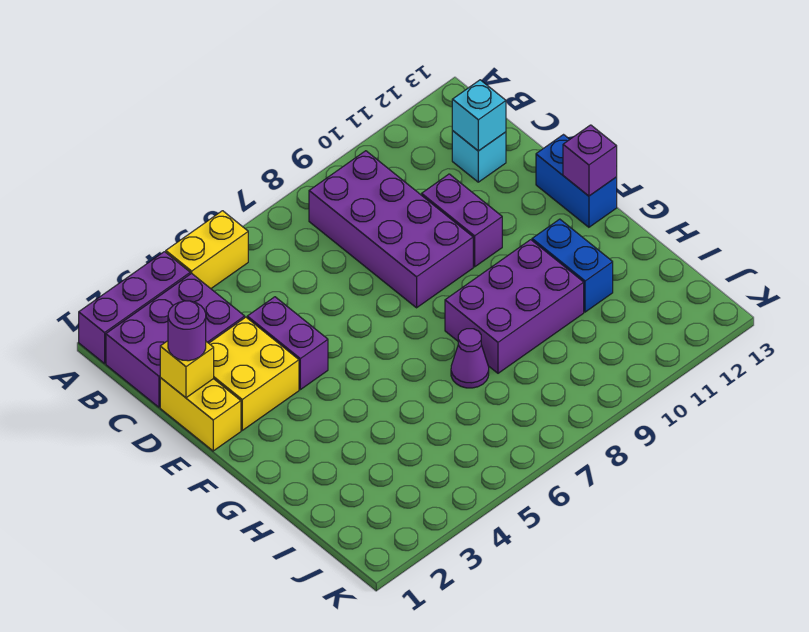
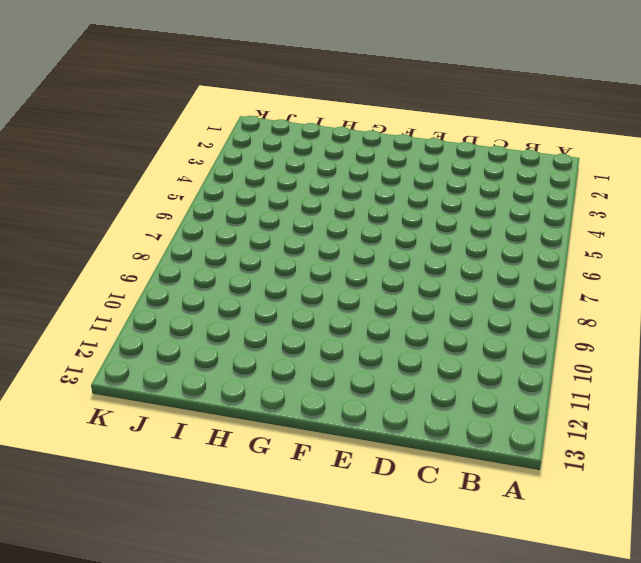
none -> purple 1x3 brick [79,252,190,363]
none -> yellow 1x2 brick [166,211,248,289]
none -> purple 2x3 brick [106,273,245,407]

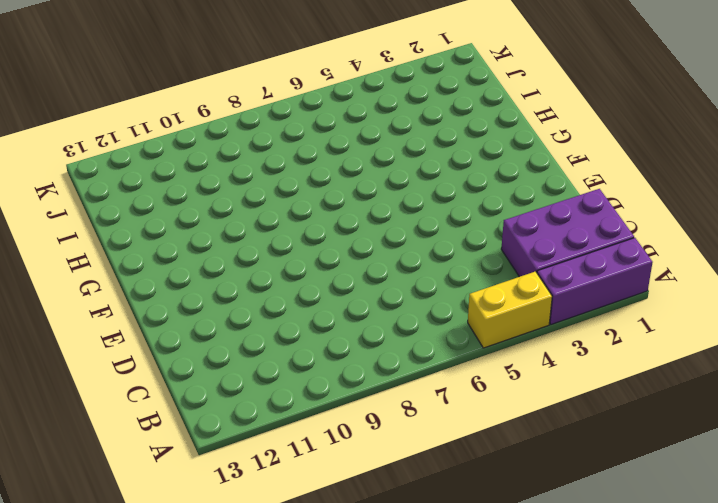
none -> purple 2x4 brick [309,151,473,308]
none -> cyan 1x1 brick [452,131,506,182]
none -> yellow 1x2 brick [160,378,241,451]

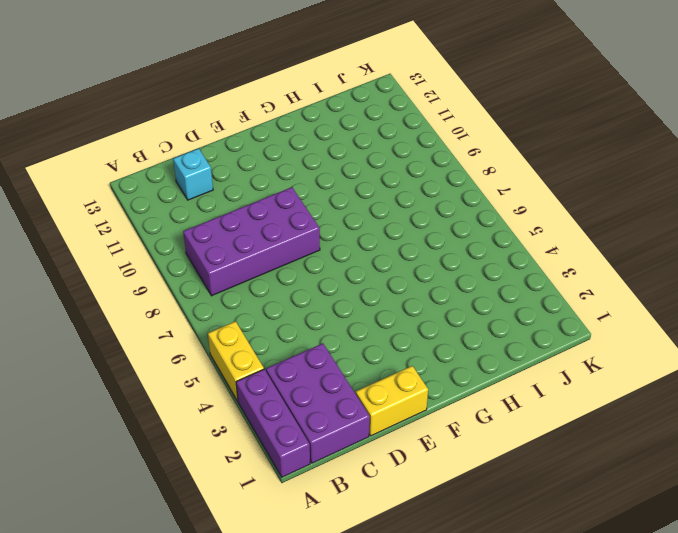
none -> yellow 2x2 brick [209,317,299,430]
none -> purple 1x2 brick [247,297,328,390]
none -> purple 1x2 brick [422,174,502,267]

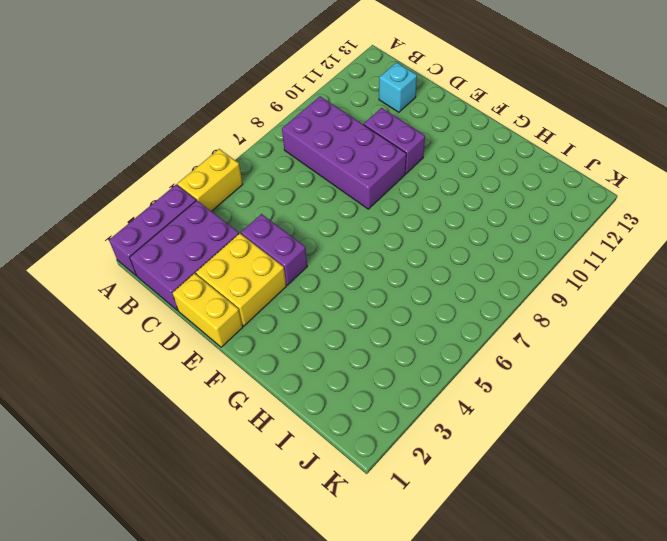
none -> blue 1x2 brick [536,135,617,227]
none -> purple 2x3 brick [445,240,584,373]
none -> blue 1x2 brick [532,219,613,312]

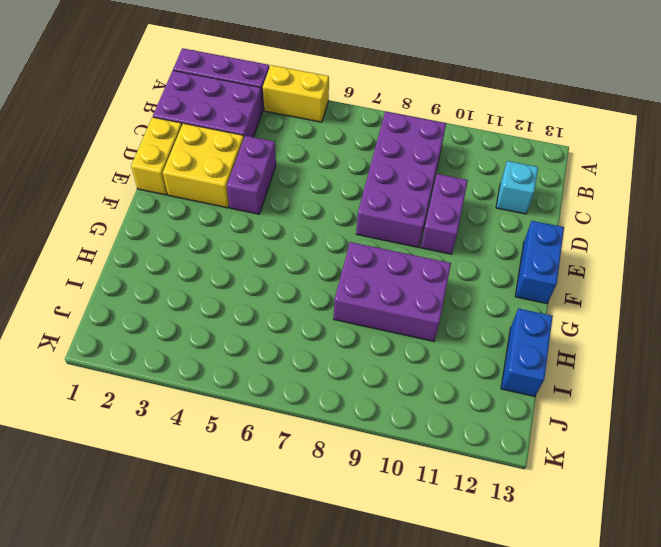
blue 1x2 brick [501,309,553,396] -> blue 1x2 brick moved to [532,219,613,312]
none -> purple 1x1 cone [451,329,489,388]
none -> cyan 1x1 brick [452,80,506,151]
none -> yellow 1x1 brick [160,341,214,398]

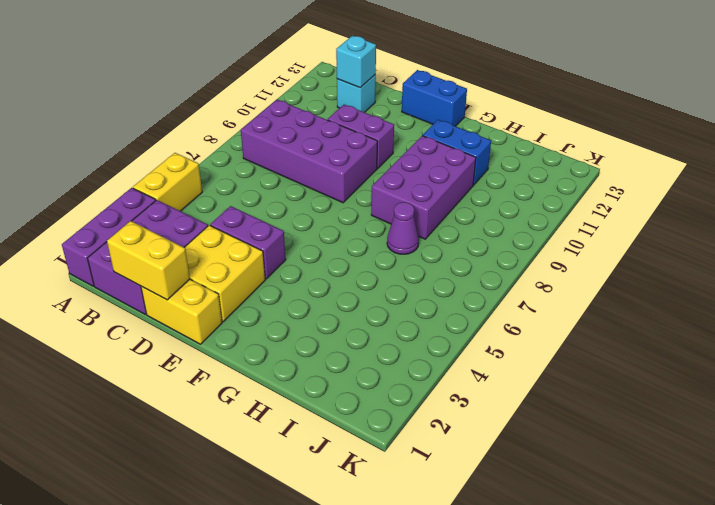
yellow 1x2 brick [107,221,190,300] -> yellow 1x1 brick [160,341,214,398]
none -> purple 1x1 brick [563,125,617,196]
none -> purple 1x1 round brick [168,301,206,361]

